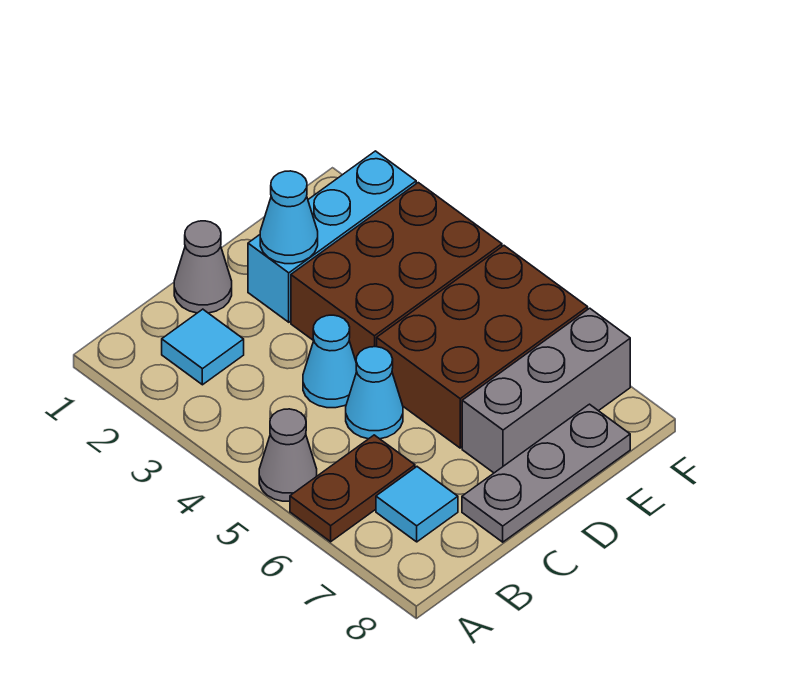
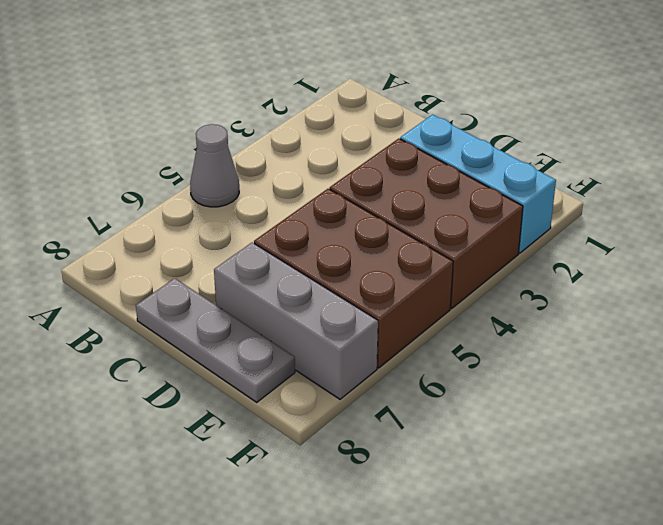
none -> brown 1x2 plate [290,435,415,542]
none -> cyan 1x1 tile [162,309,244,385]
none -> cyan 1x1 tile [376,467,458,542]

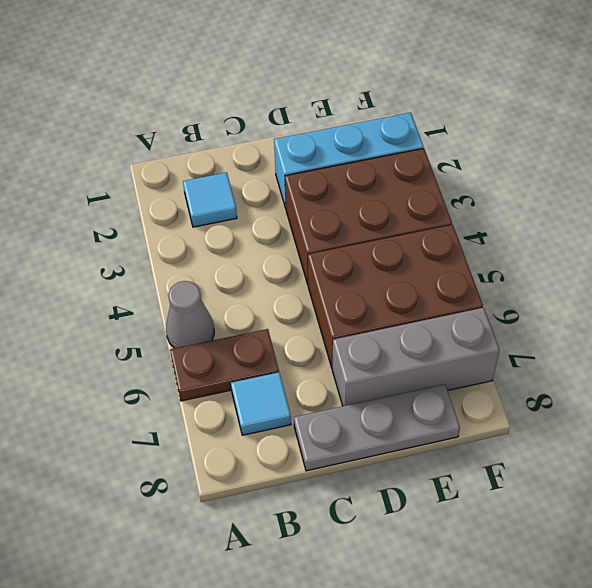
none -> grey 1x1 cone [174,221,232,313]
none -> cyan 1x1 cone [303,315,357,408]
none -> cyan 1x1 cone [346,347,403,439]

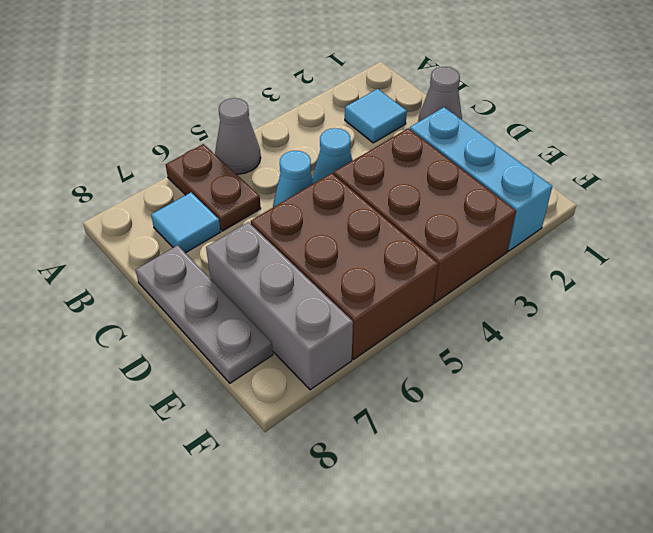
none -> cyan 1x1 cone [260,171,318,264]

